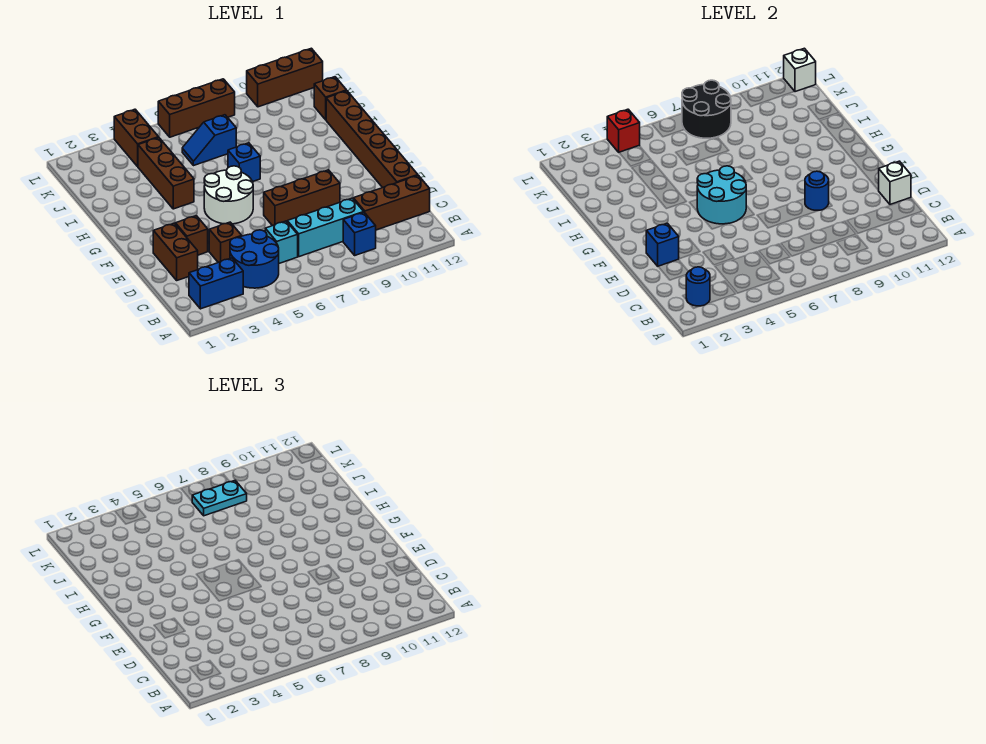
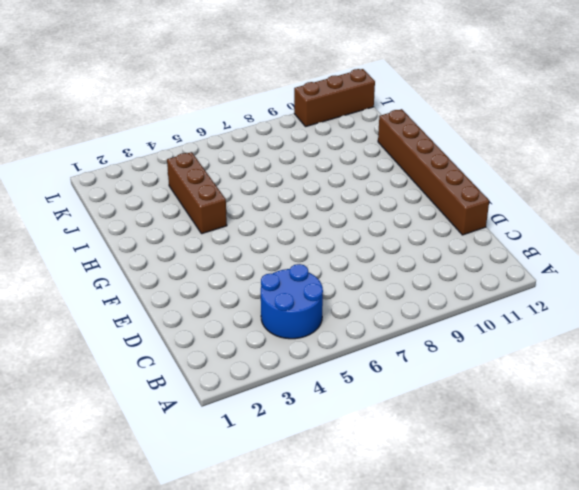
none -> blue 1x2 brick [189,258,243,309]
none -> blue 1x1 brick [343,212,376,255]
none -> cyan 1x1 brick [265,221,298,263]

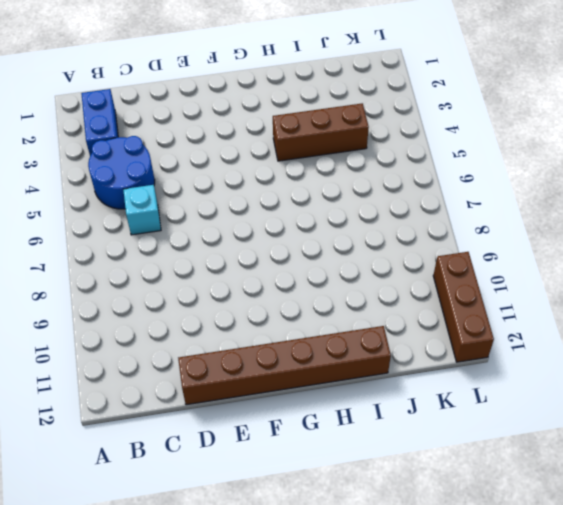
none -> blue 1x1 brick [343,212,376,255]
none -> cyan 1x3 brick [287,198,363,257]
none -> brown 1x3 brick [353,175,430,230]

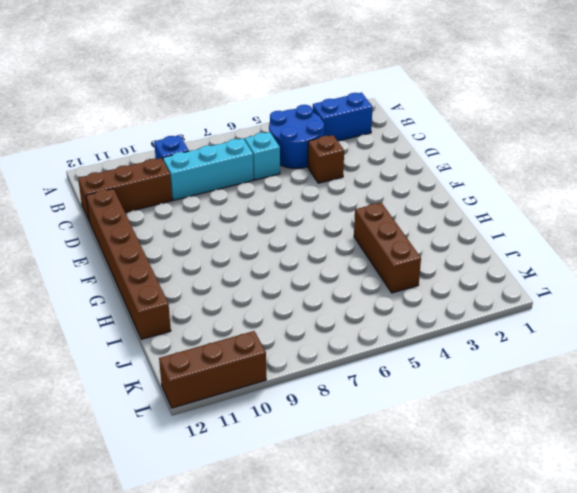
none -> brown 1x2 brick [153,223,198,280]
none -> brown 1x1 brick [175,216,208,255]
none -> brown 1x3 brick [264,170,340,226]

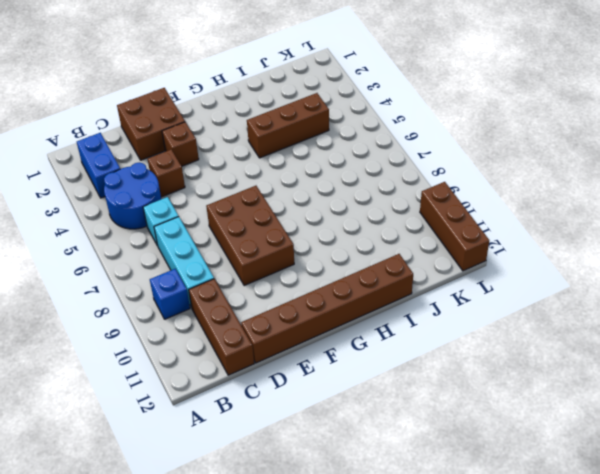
brown 2x2 brick [117,88,185,160] -> brown 1x2 brick [153,223,198,280]
brown 2x3 brick [206,186,294,286] -> brown 1x3 brick [264,170,340,226]
none -> white 2x2 round brick [204,166,253,224]
none -> blue 1x1 brick [228,143,260,182]
none -> blue 1x2 slope [182,115,236,166]

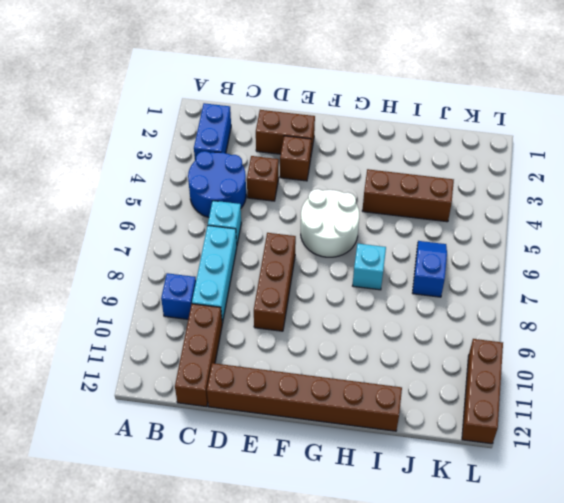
cyan 1x1 brick [353,244,386,290] -> blue 1x1 brick [228,143,260,182]
none -> brown 1x1 brick [314,77,347,120]
none -> brown 1x2 brick [114,109,159,166]
none -> brown 1x3 brick [158,79,235,137]

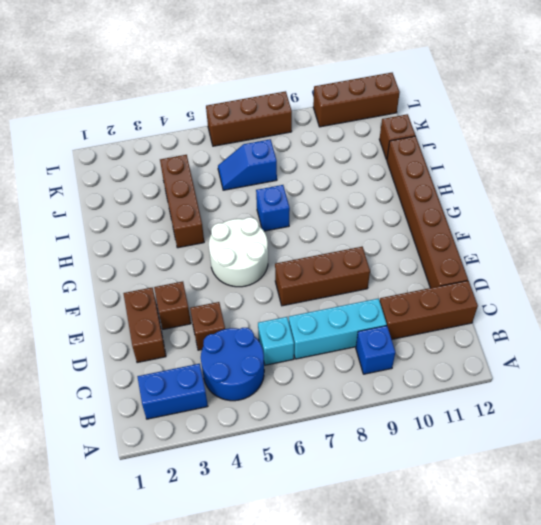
none -> brown 1x2 brick [114,109,159,166]
none -> blue 1x1 round brick [686,267,710,306]
none -> white 1x1 brick [878,161,911,204]

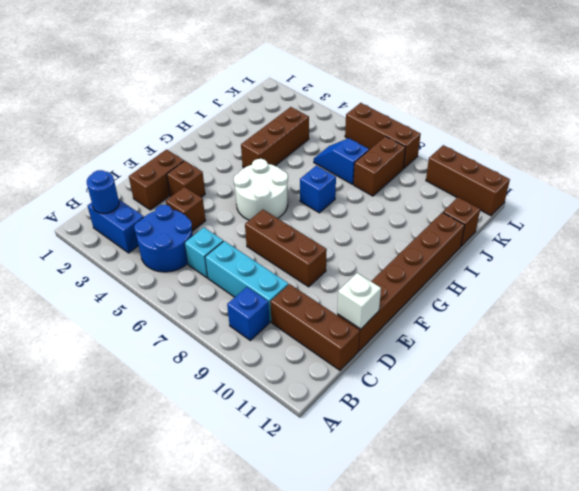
brown 1x2 brick [353,136,406,196] -> brown 1x2 brick moved to [114,109,159,166]
none -> blue 1x1 brick [646,223,679,266]
none -> blue 1x1 round brick [805,171,829,210]
none -> cyan 2x2 round brick [697,166,746,224]

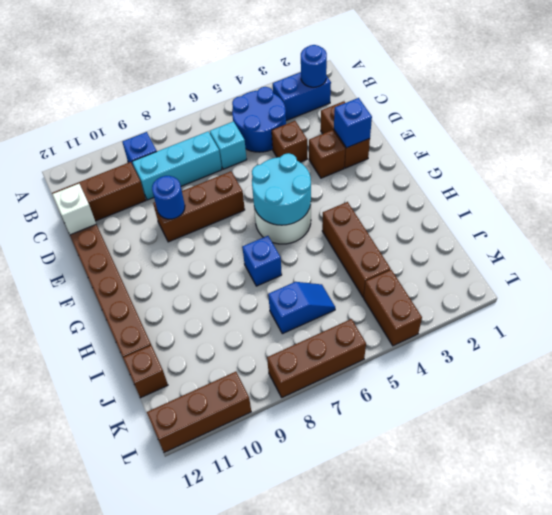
none -> black 2x2 round brick [682,80,731,138]
none -> red 1x1 brick [607,109,640,152]
none -> white 1x1 brick [784,48,816,92]

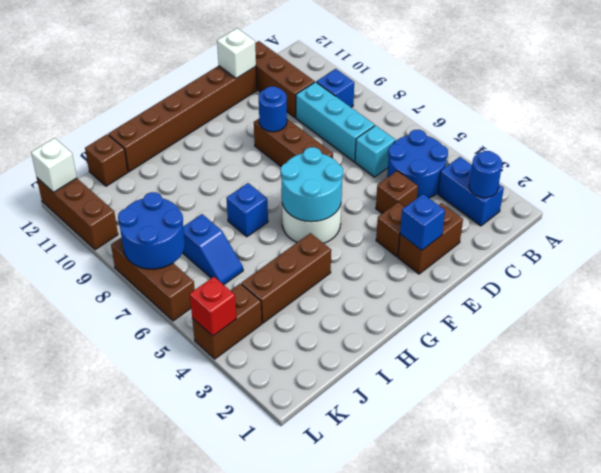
blue 2x2 round brick [118,192,185,269] -> black 2x2 round brick [682,80,731,138]
none -> cyan 1x2 plate [192,481,247,516]

